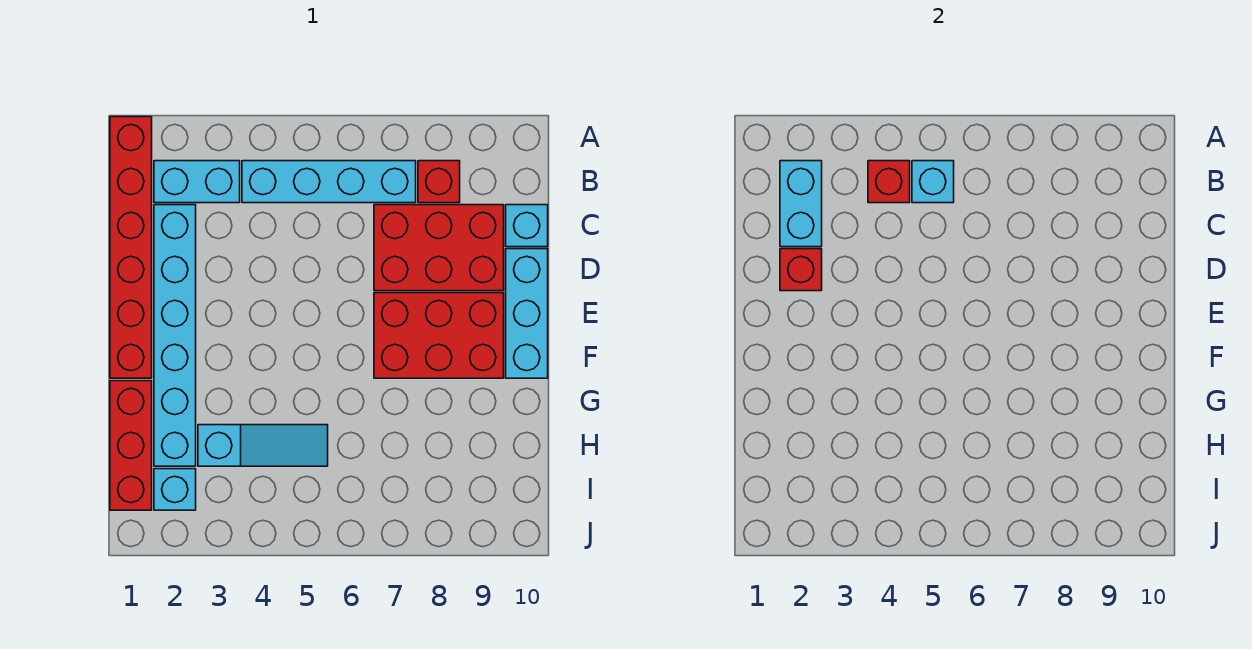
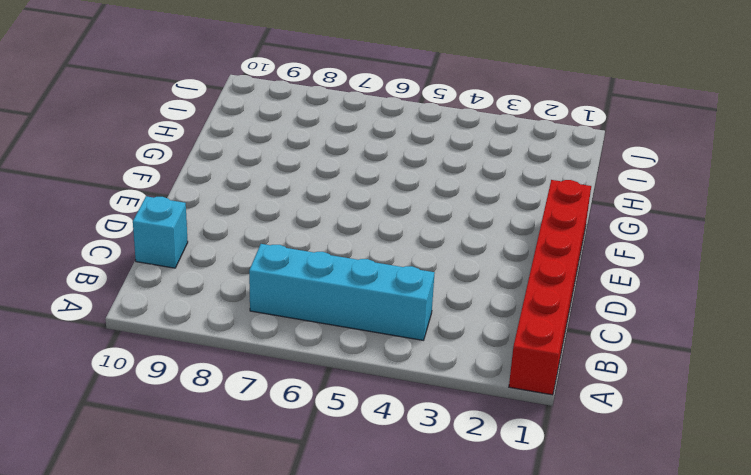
none -> cyan 1x2 brick [154,161,240,203]
none -> red 1x1 brick [418,161,460,203]
none -> cyan 1x6 brick [154,205,196,466]

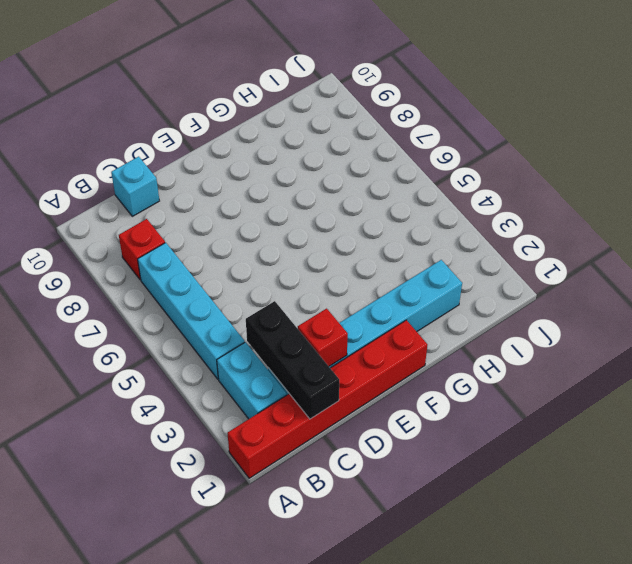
black 1x3 brick [246,301,339,419] -> cyan 1x2 brick [780,161,822,247]
none -> red 2x3 brick [374,205,504,291]
none -> cyan 1x3 brick [506,249,548,378]
none -> red 2x3 brick [374,293,504,378]

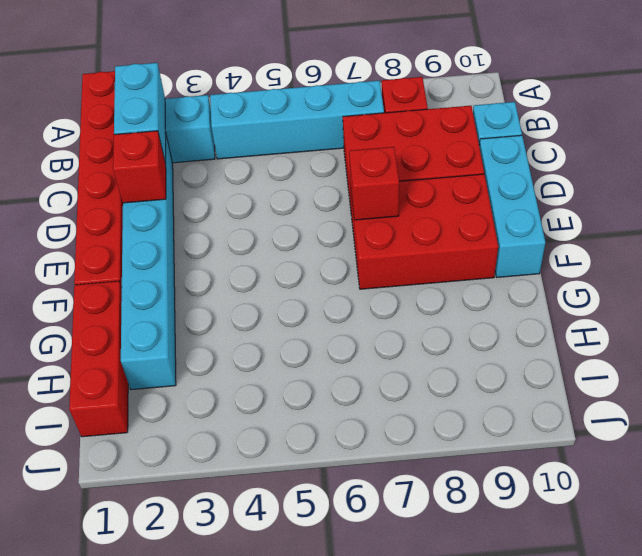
red 1x1 brick [349,147,399,220] -> red 1x1 brick moved to [868,161,910,203]
none -> cyan 1x3 slope [198,425,328,466]
none -> cyan 1x1 brick [154,469,196,510]
none -> cyan 1x1 brick [912,161,954,203]

